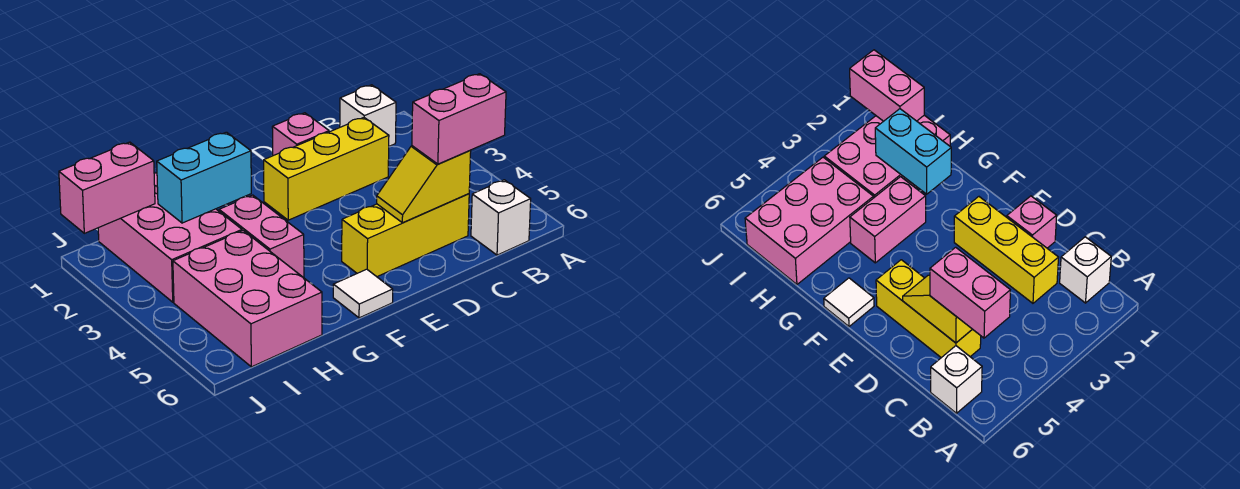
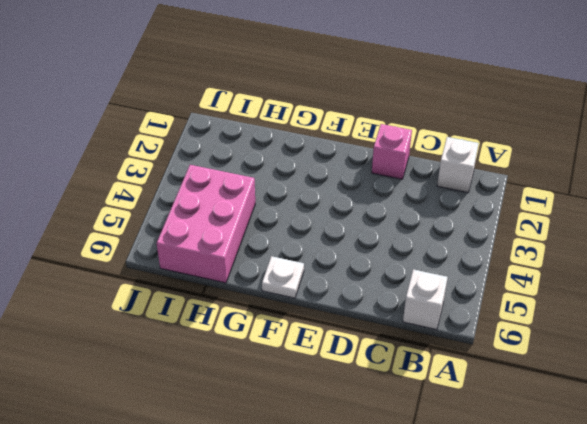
white 1x1 plate [262,256,304,298] -> white 1x1 tile [333,269,393,318]
none -> yellow 1x3 brick [264,118,389,220]
none -> yellow 1x3 brick [342,194,469,277]
none -> pink 1x2 brick [219,195,304,277]

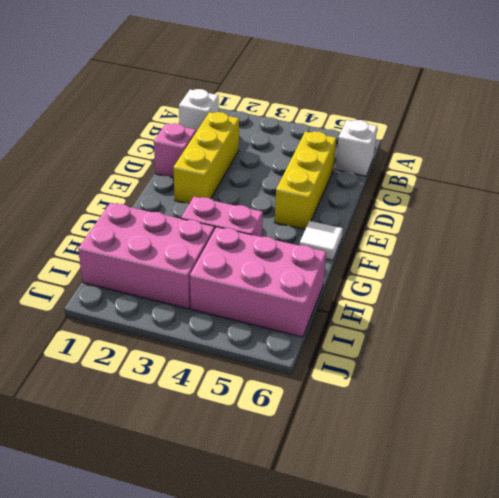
none -> yellow 1x2 slope [377,146,471,223]
none -> cyan 1x2 brick [157,132,251,223]
none -> pink 1x2 brick [59,142,155,233]

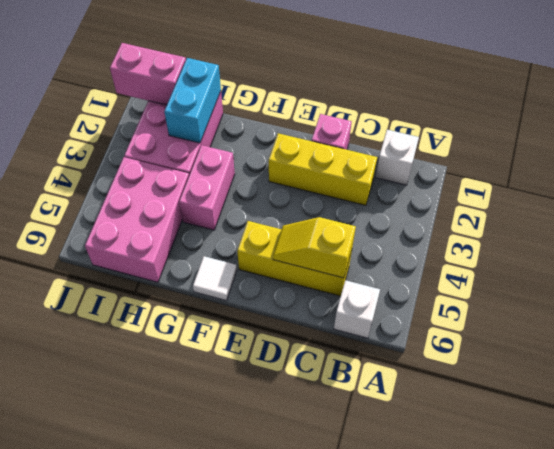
cyan 1x2 brick [164,58,221,143] -> cyan 1x2 brick turned to [157,132,251,223]
none -> pink 1x2 brick [412,74,506,164]

